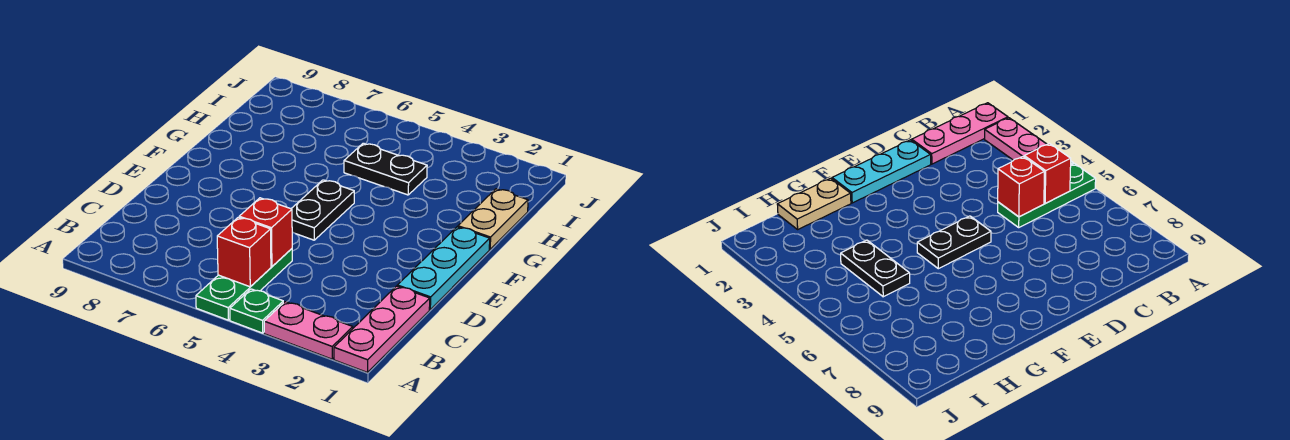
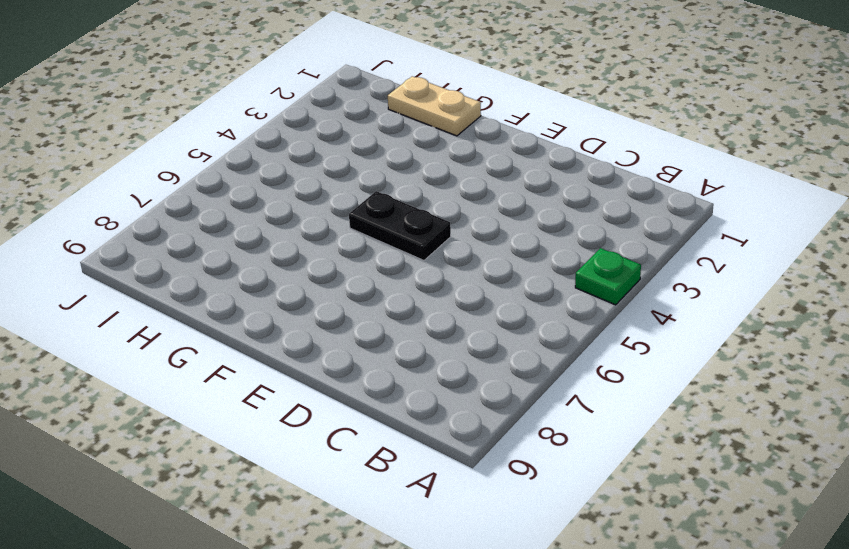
none -> pink 1x3 plate [334,286,430,372]
none -> pink 1x2 plate [264,302,353,359]

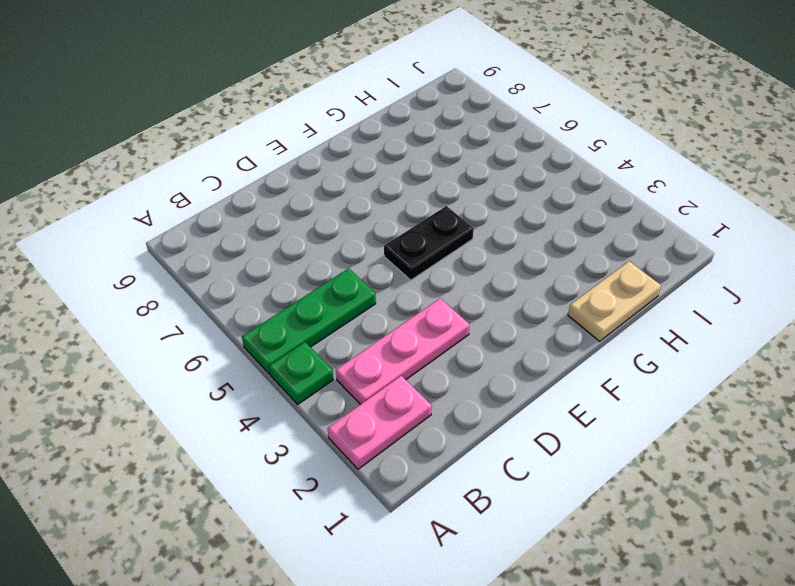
pink 1x2 plate [328,376,432,469] -> pink 1x2 plate turned to [264,302,353,359]
pink 1x3 plate [336,298,470,405] -> pink 1x3 plate moved to [334,286,430,372]
none -> cyan 1x3 plate [397,227,490,309]
none -> black 1x2 plate [344,143,427,195]

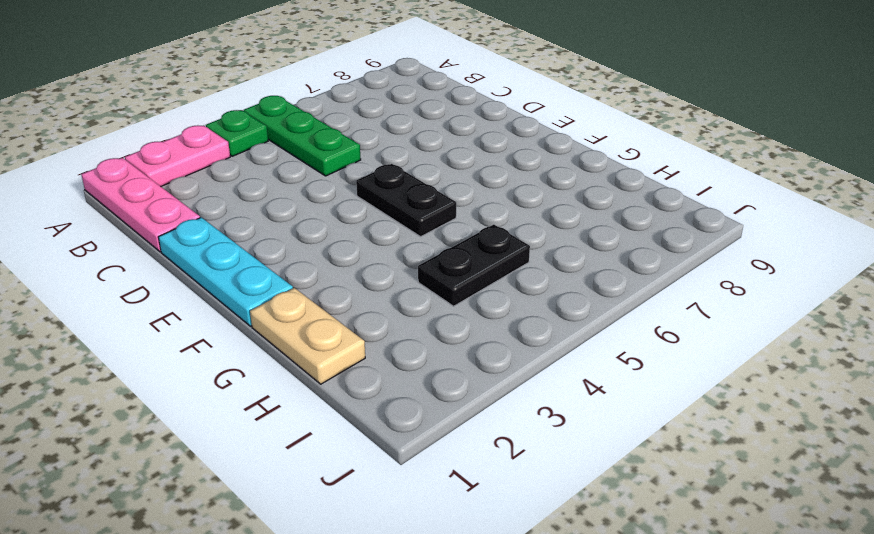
none -> red 1x1 brick [217,217,271,287]
none -> red 1x1 brick [239,198,292,267]

